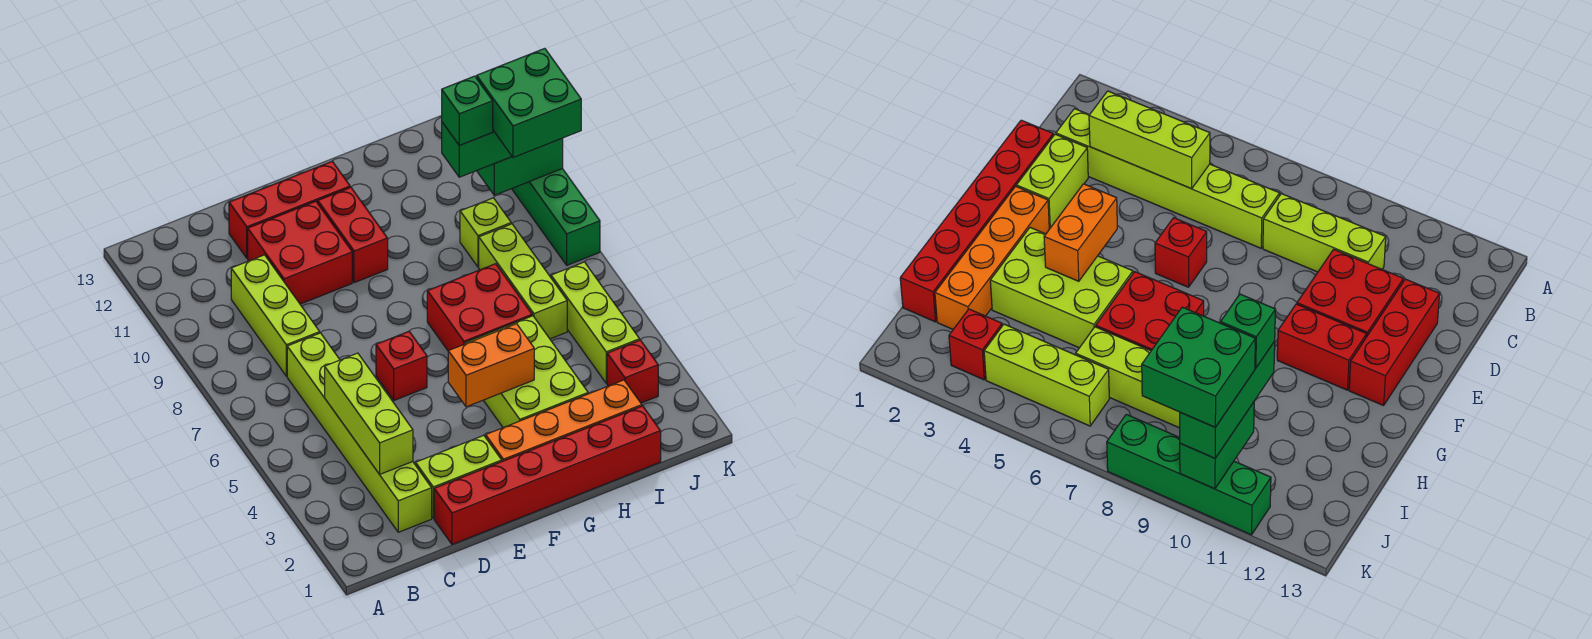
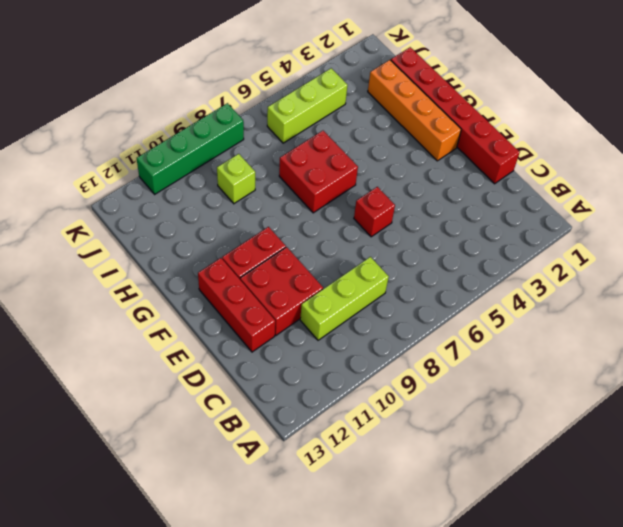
none -> lime 1x6 brick [287,333,432,532]
none -> lime 1x2 brick [416,435,502,518]
none -> lime 2x3 brick [465,316,588,428]

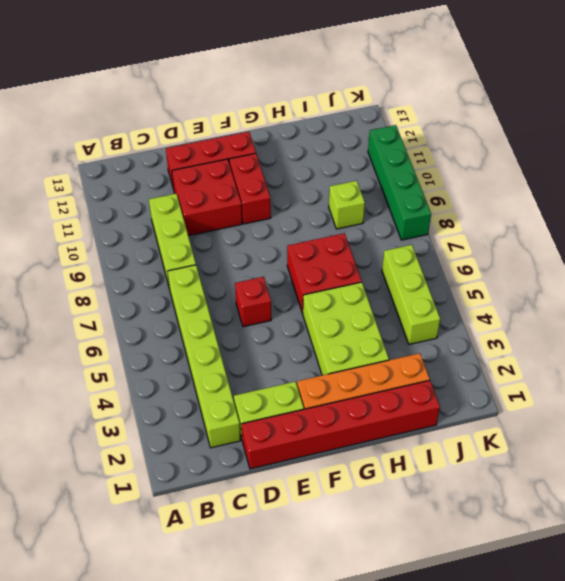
none -> lime 1x3 brick [479,224,567,339]
none -> red 1x1 brick [607,340,658,403]
none -> lime 1x3 brick [325,353,413,474]

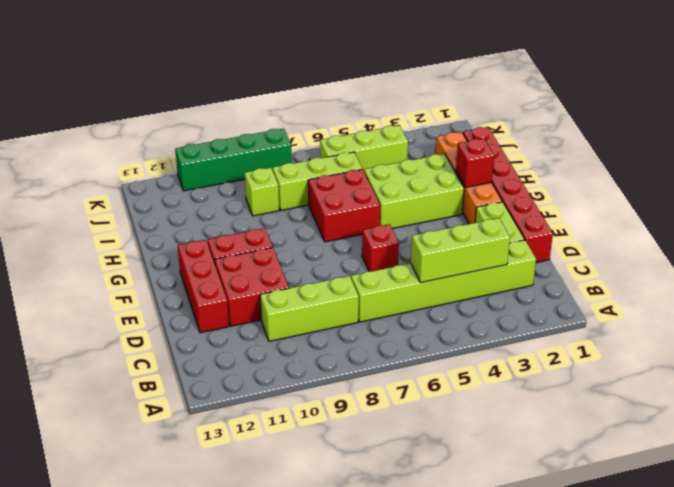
red 1x1 brick [456,139,494,187] -> red 1x1 brick moved to [607,340,658,403]
none -> orange 1x2 brick [448,324,534,407]
none -> green 1x2 brick [477,138,563,195]
none -> green 1x3 brick [442,122,512,177]

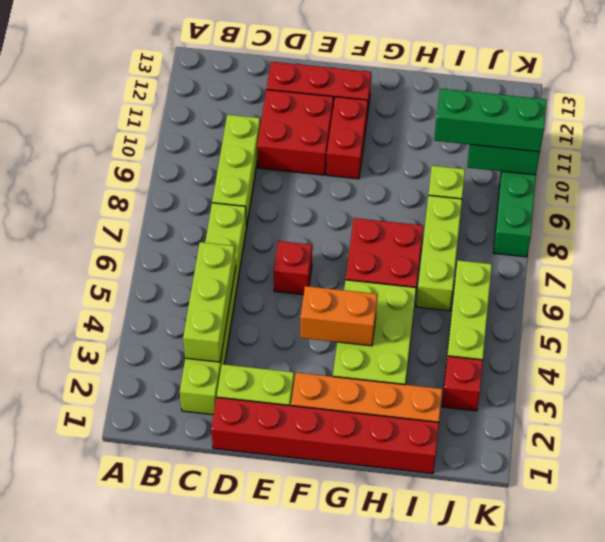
none -> green 1x1 brick [442,76,493,145]
none -> green 2x2 brick [477,48,581,157]

